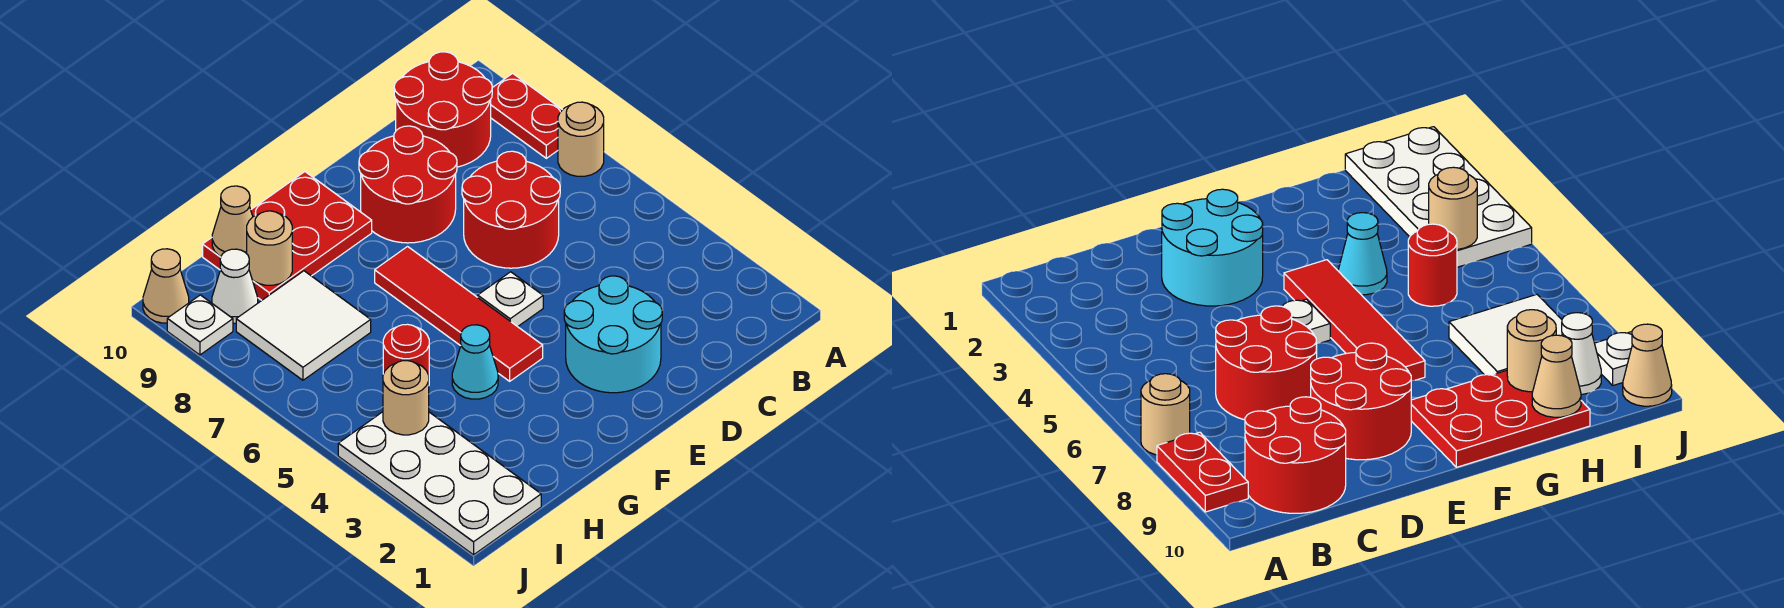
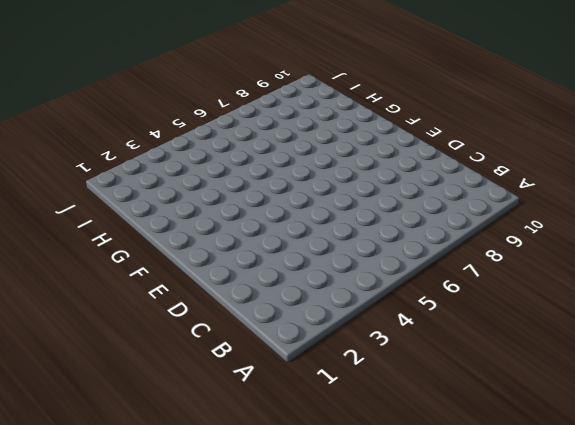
none -> tan 1x1 round brick [558,102,604,176]
none -> red 1x2 plate [490,73,562,158]
none -> red 2x2 round brick [394,52,492,167]

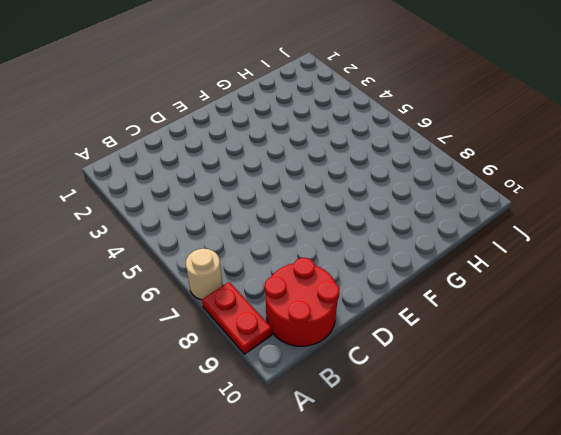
none -> red 2x2 round brick [462,151,560,268]
none -> cyan 2x2 round brick [564,276,662,393]
none -> red 2x2 round brick [359,126,457,243]

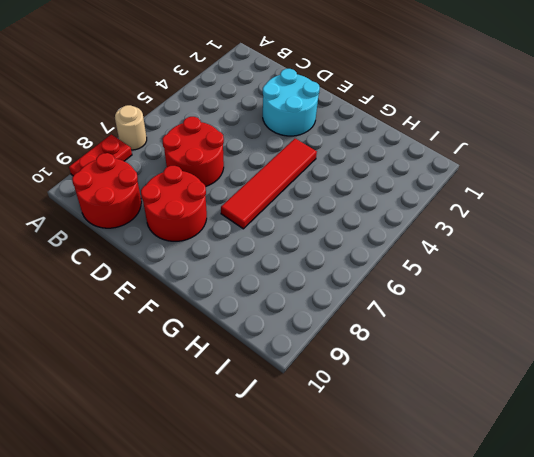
none -> white 1x1 plate [478,272,543,327]
none -> red 2x3 plate [203,172,372,300]
none -> cyan 1x1 cone [452,325,498,399]

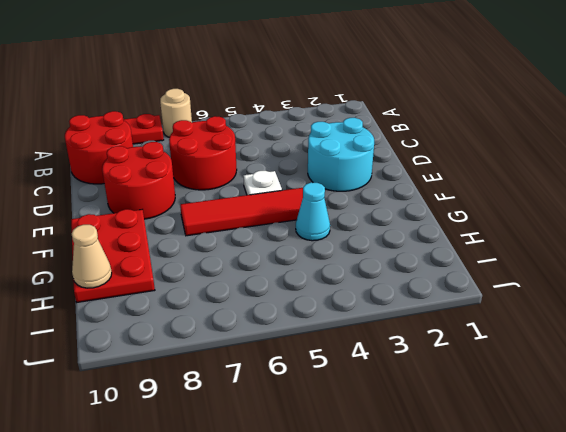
none -> red 1x1 round brick [383,324,429,375]
none -> white 2x2 tile [236,271,371,380]
none -> white 2x4 plate [338,412,541,555]

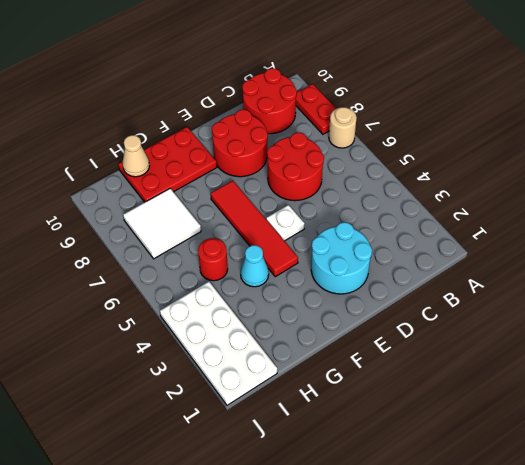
none -> white 1x1 cone [212,249,258,323]
none -> white 1x1 plate [167,295,233,355]
none -> tan 1x1 cone [143,249,189,323]

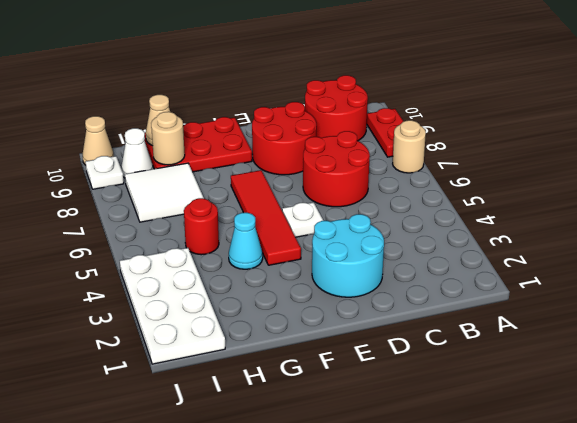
none -> tan 1x1 round brick [383,361,429,435]

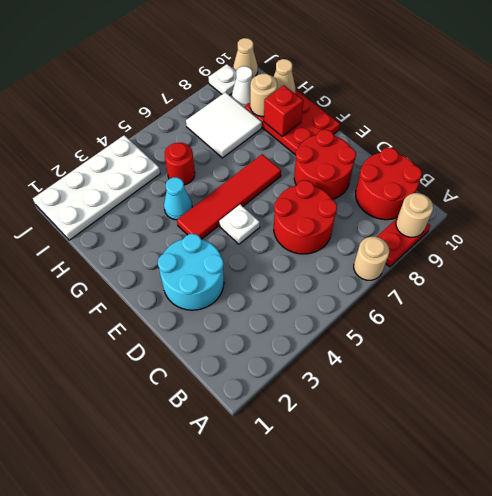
tan 1x1 round brick [396,193,433,237] -> tan 1x1 round brick moved to [383,361,429,435]
red 1x1 brick [264,85,303,136] -> none

